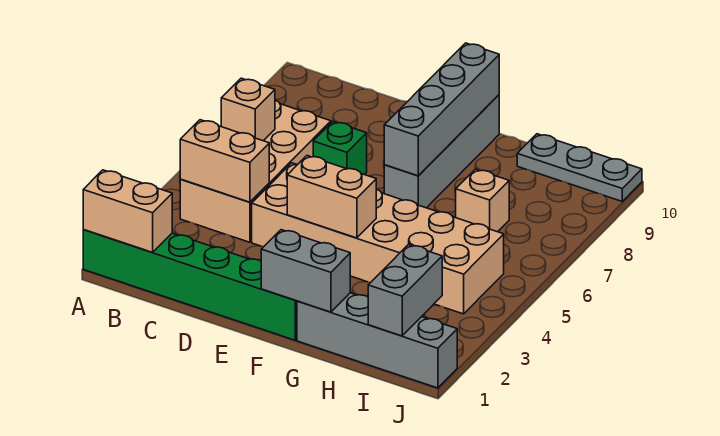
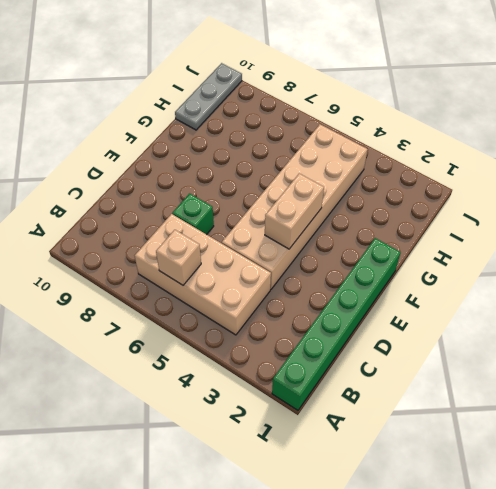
none -> grey 1x4 brick [384,95,499,208]
none -> grey 1x4 brick [297,293,457,388]
none -> tan 1x1 brick [456,169,509,232]

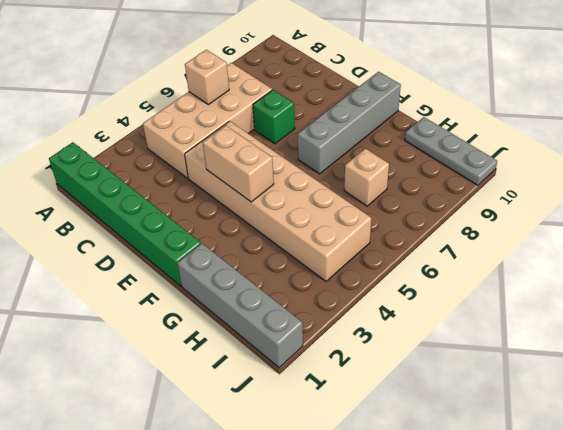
none -> tan 1x2 brick [83,170,172,253]
none -> tan 1x2 brick [180,120,269,202]
none -> grey 1x2 brick [261,230,350,312]

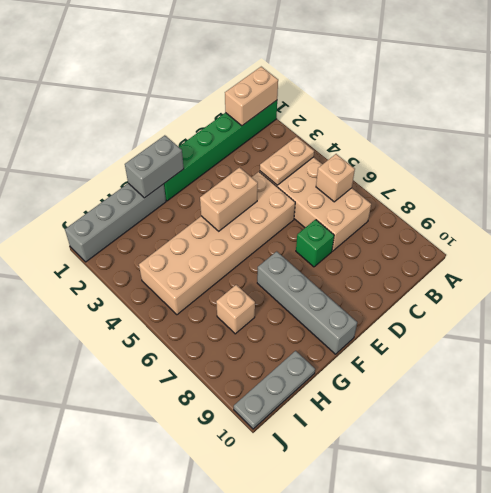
tan 1x2 plate [260,137,314,185] -> tan 1x2 brick [180,120,269,202]
none -> grey 1x4 brick [384,43,499,176]
none -> grey 1x2 brick [368,245,442,336]

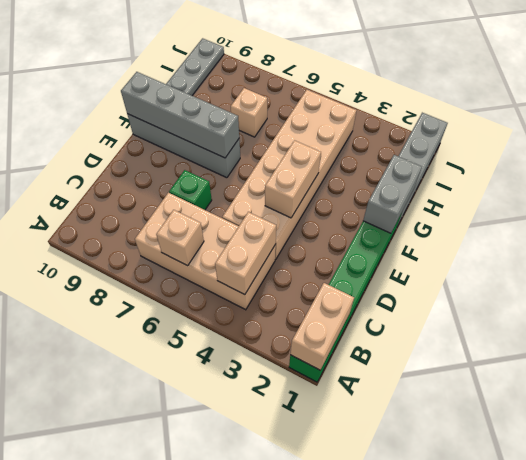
none -> grey 1x2 brick [368,245,442,336]

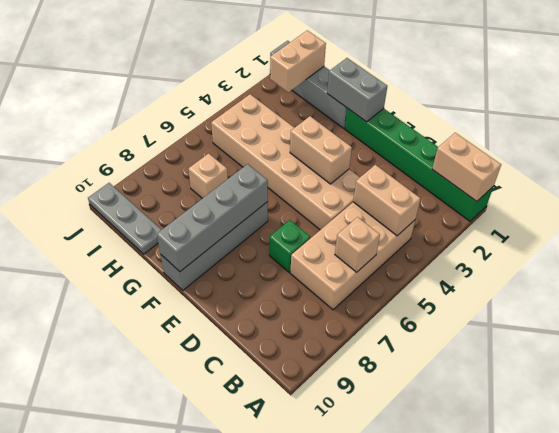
tan 1x2 brick [270,30,326,92] -> grey 1x2 brick [368,245,442,336]

